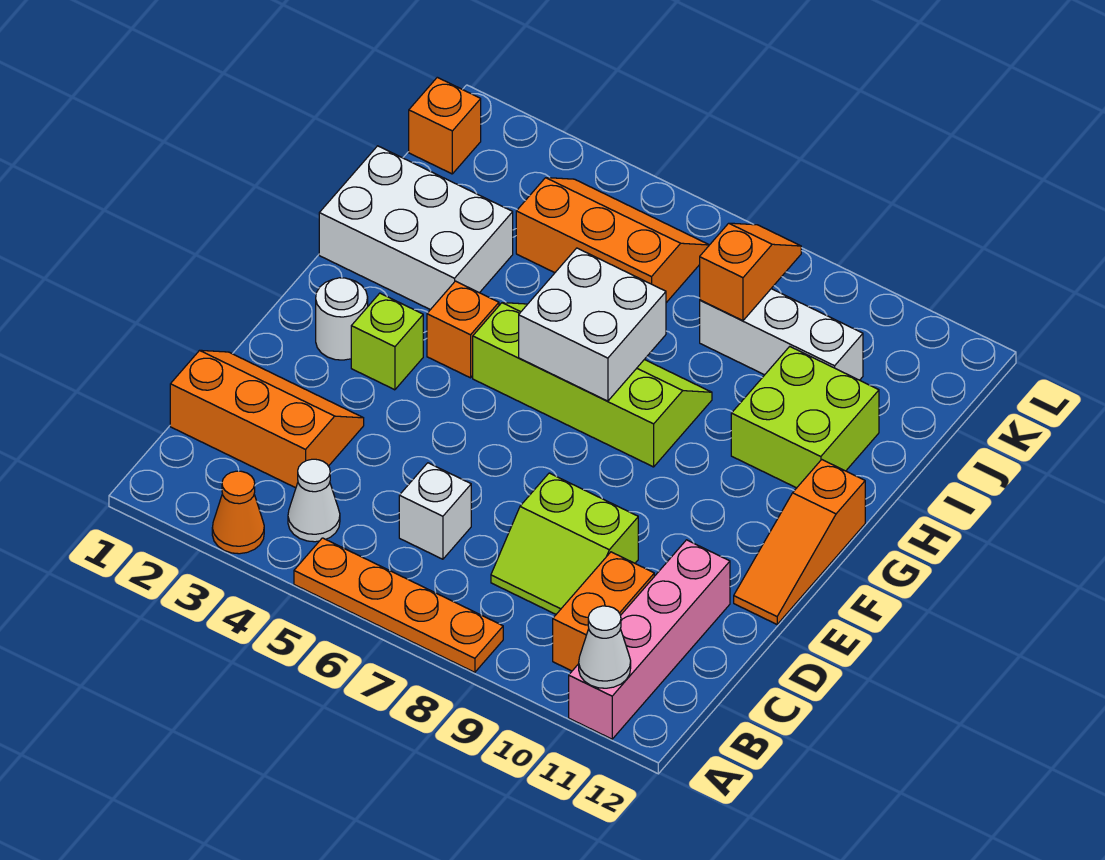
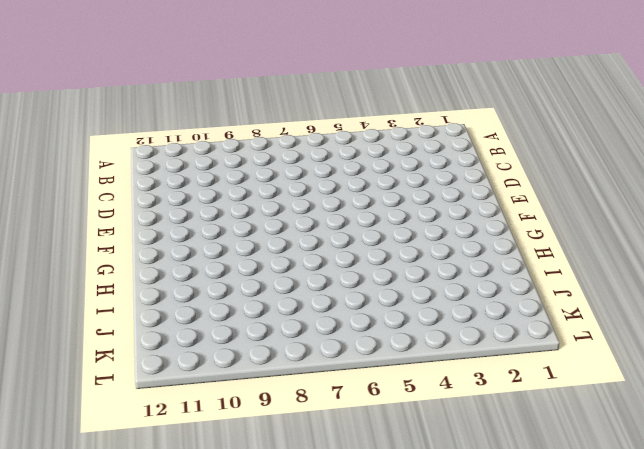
none -> orange 1x1 cone [212,471,264,554]
none -> orange 1x4 plate [294,538,503,672]
none -> pink 1x4 brick [569,540,730,739]

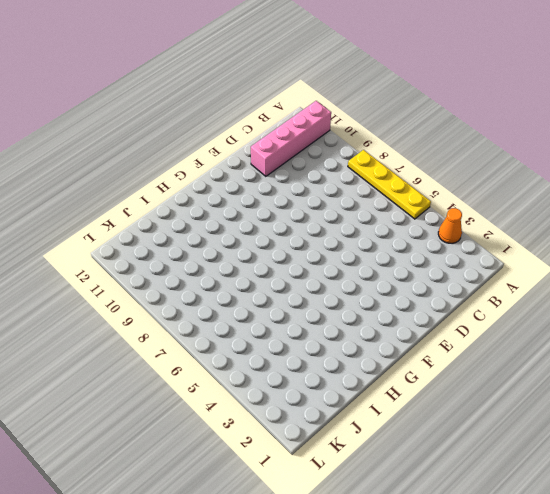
yellow 1x4 plate [348,150,431,219] -> orange 1x4 plate [294,538,503,672]
none -> white 1x1 cone [288,459,340,542]
none -> orange 1x2 brick [553,552,654,671]
none -> orange 2x3 slope [170,350,364,488]

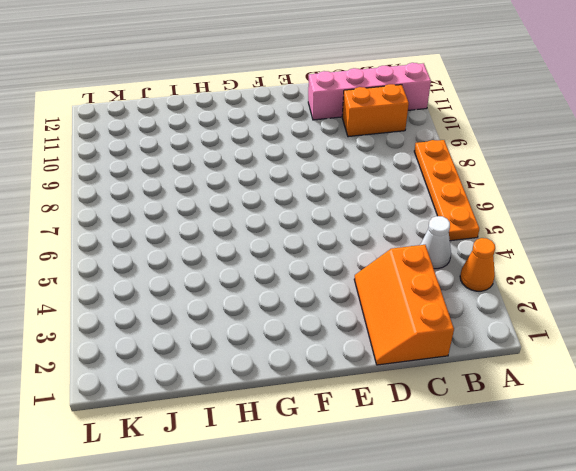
none -> white 1x1 brick [399,463,471,559]
none -> lime 2x2 slope [491,473,638,614]
none -> orange 1x3 slope [734,460,865,624]

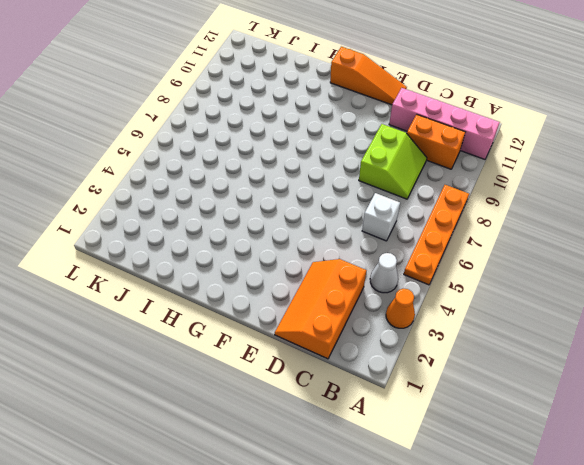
none -> white 1x1 round brick [316,278,368,360]
none -> lime 1x1 brick [351,293,423,390]
none -> orange 1x1 brick [427,281,499,378]

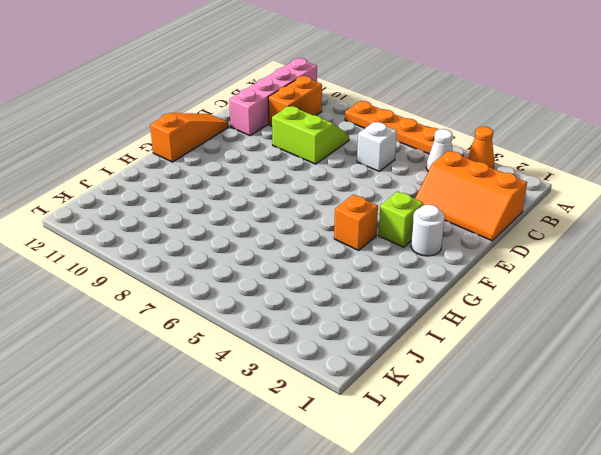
none -> lime 2x4 slope [473,303,712,467]
none -> white 2x3 brick [319,146,513,310]
none -> lime 2x2 brick [731,347,879,488]

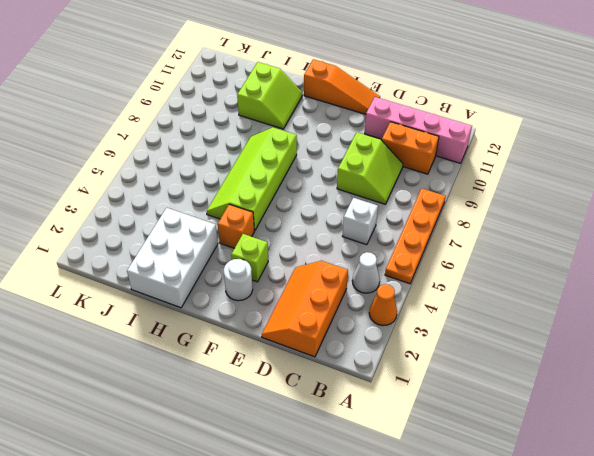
lime 2x2 slope [237,62,302,129] -> lime 2x2 brick [731,347,879,488]
none -> orange 2x3 slope [516,178,709,303]
none -> white 1x3 brick [700,289,863,380]
none -> orange 1x1 brick [409,77,481,174]

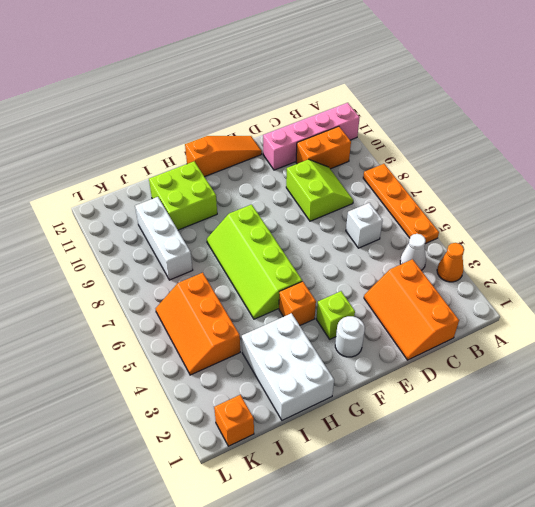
none -> white 1x1 cone [579,606,631,688]
none -> white 2x2 brick [519,248,666,401]
none -> orange 1x2 slope [700,223,801,321]

